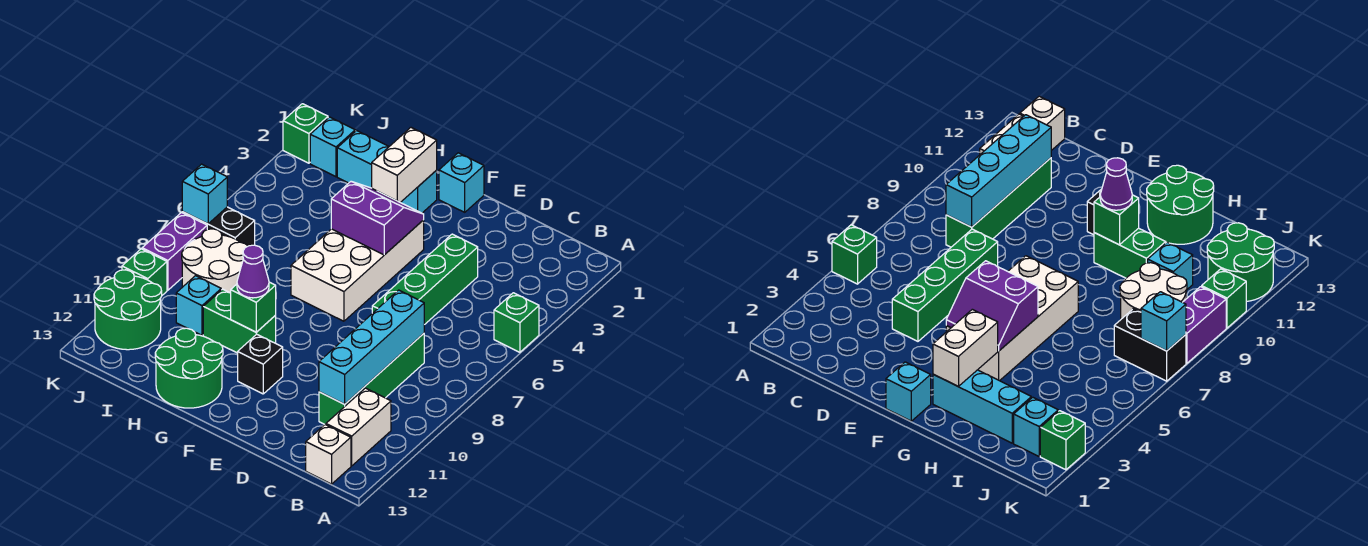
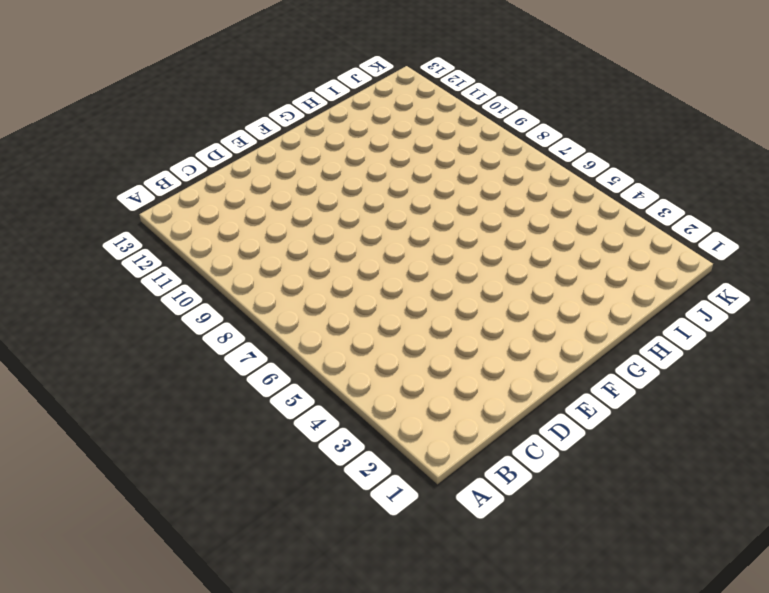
none -> green 1x1 brick [494,293,539,352]
none -> white 1x2 brick [326,388,391,466]
none -> white 1x1 brick [306,425,351,484]

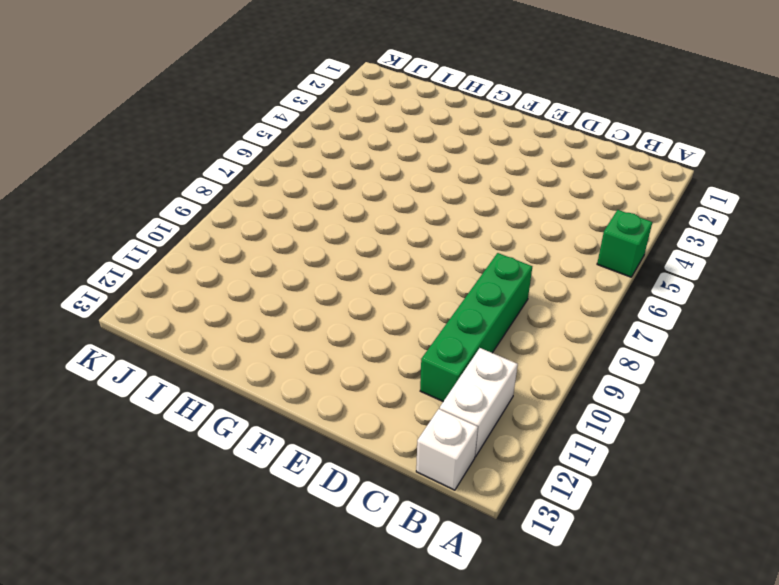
none -> green 1x4 brick [372,234,478,325]
none -> cyan 1x1 brick [439,153,484,212]
none -> white 2x4 brick [291,220,424,321]

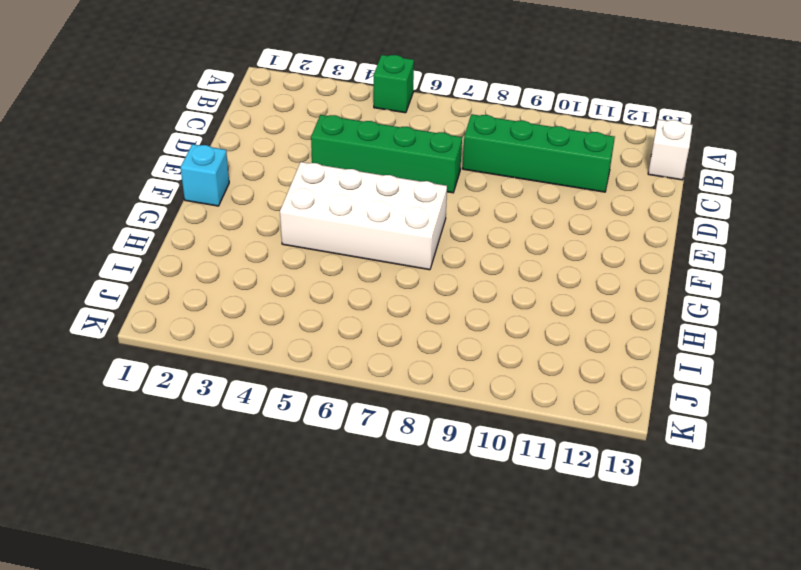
none -> white 1x2 brick [326,388,391,466]
none -> black 1x1 brick [238,334,283,394]
none -> cyan 1x3 brick [337,131,437,213]

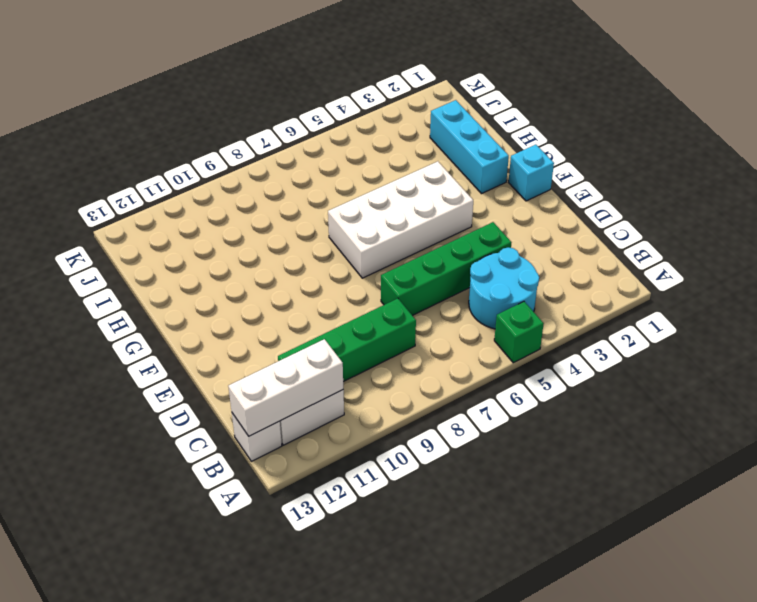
cyan 2x2 round brick [469,247,539,329] -> none
white 1x3 brick [228,339,343,436] -> none
none -> black 1x1 brick [238,334,283,394]
none -> green 1x2 brick [203,289,276,353]
none -> green 2x2 round brick [155,328,223,408]

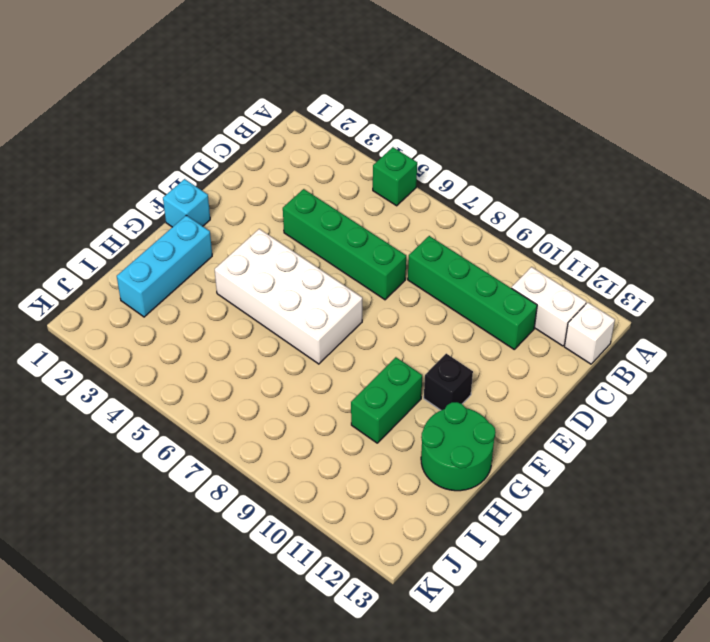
none -> white 2x2 round brick [182,229,248,293]
none -> cyan 1x1 brick [176,276,221,335]
none -> cyan 1x1 brick [310,117,355,177]

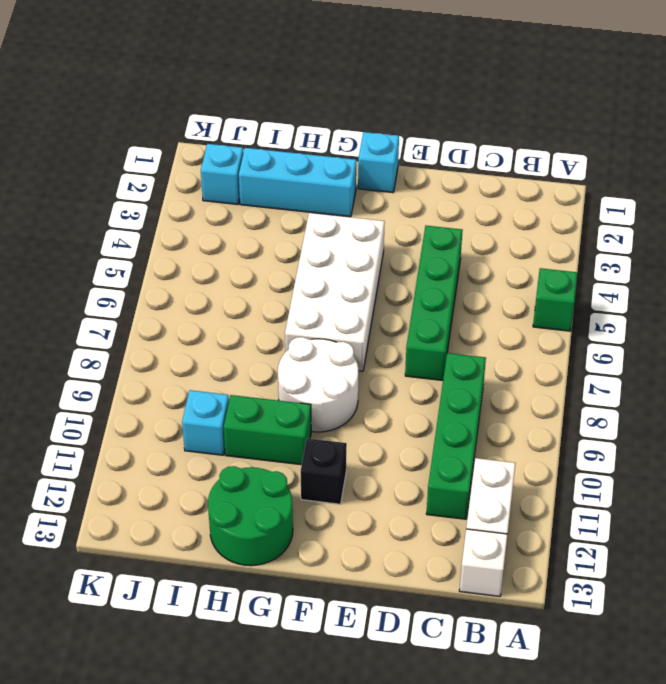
white 2x2 round brick [278,337,359,432] -> white 2x2 round brick moved to [182,229,248,293]
none -> black 1x2 brick [182,207,255,246]
none -> green 2x2 round brick [94,270,162,350]
none -> green 1x1 brick [283,104,328,163]

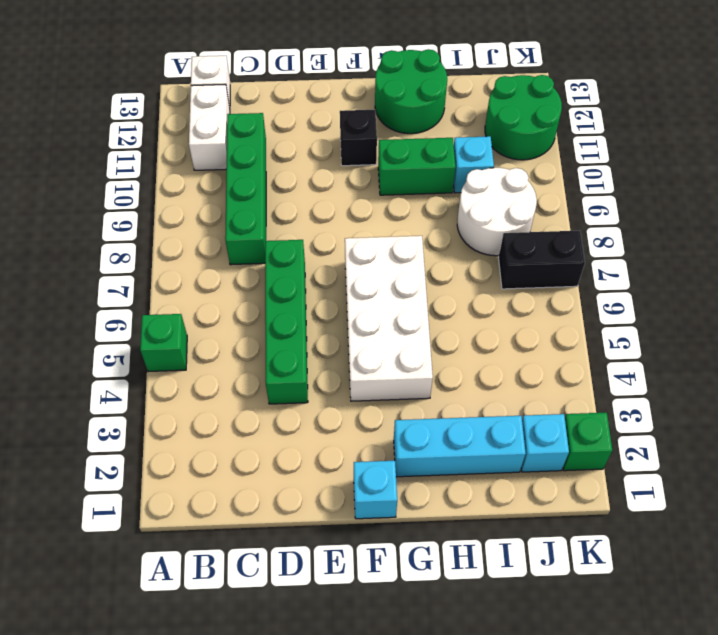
none -> purple 1x2 brick [142,213,207,290]
none -> green 1x1 brick [122,249,167,295]
none -> cyan 1x4 brick [319,290,424,404]

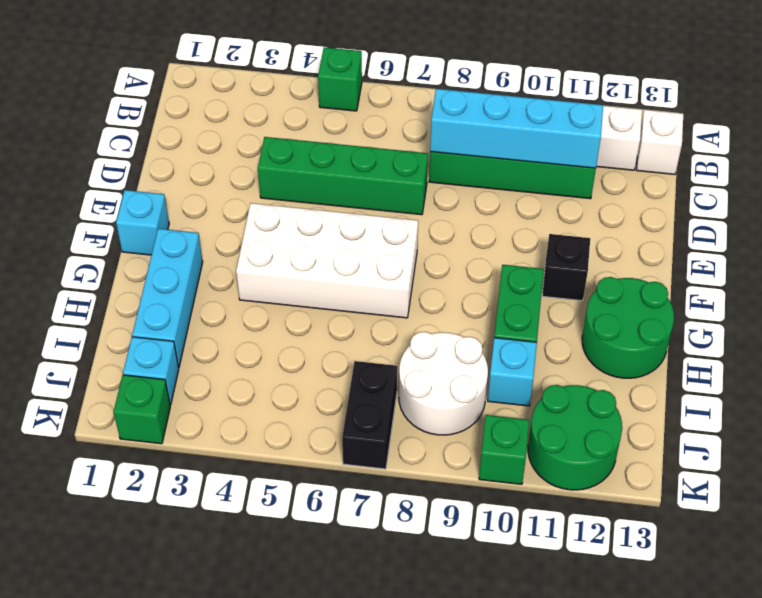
none -> purple 1x2 brick [142,213,207,290]
none -> purple 2x2 slope [331,182,424,255]
none -> white 1x2 brick [372,128,437,203]

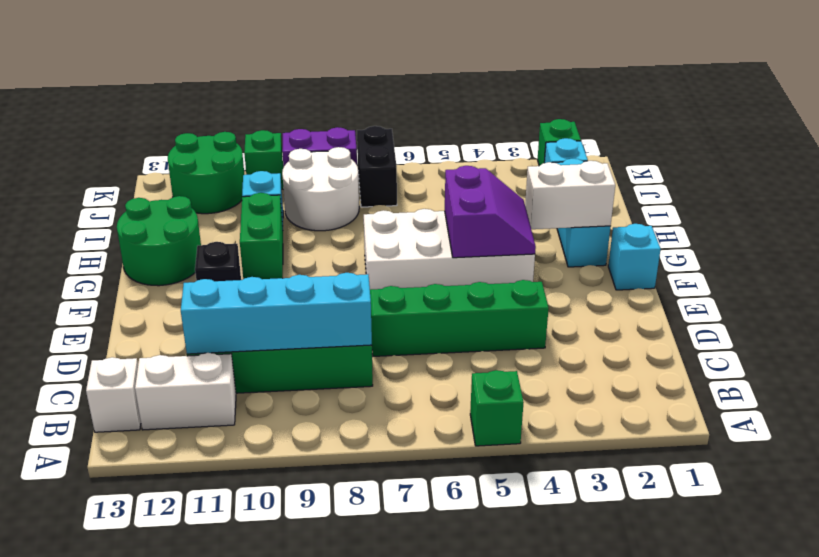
none -> green 1x1 brick [231,282,276,332]
none -> cyan 1x1 brick [182,164,227,224]
none -> purple 1x1 cone [237,245,269,298]

